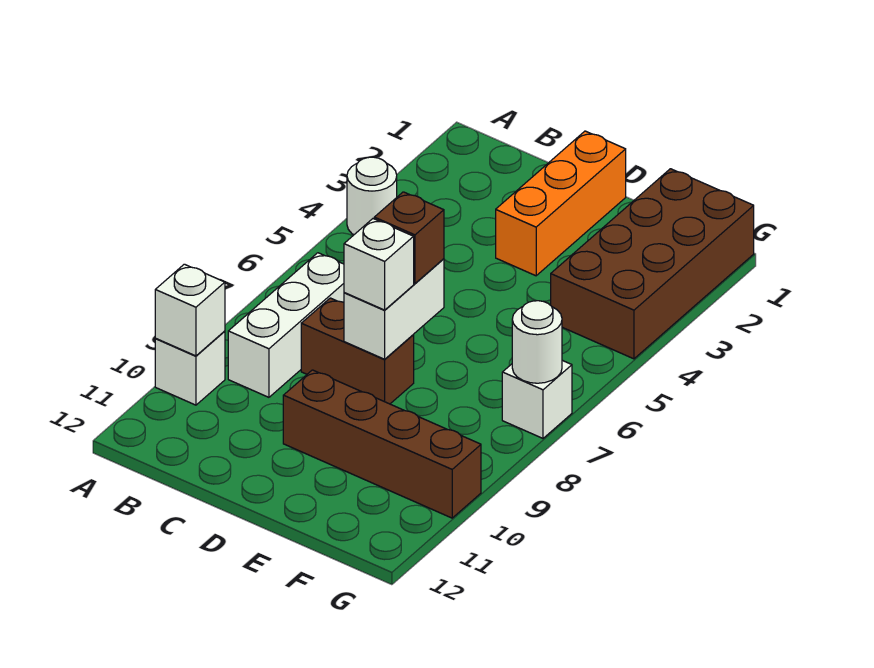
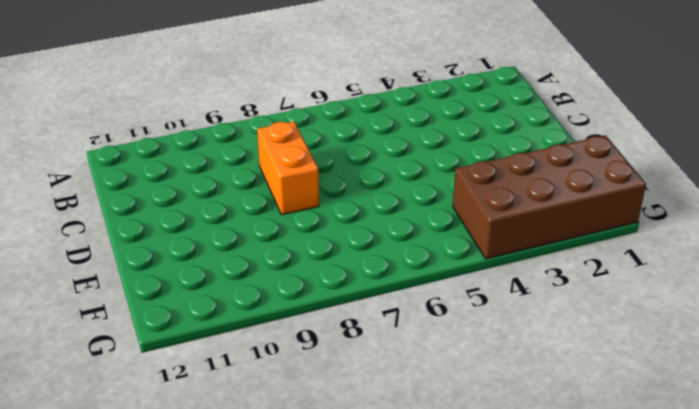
orange 1x2 brick [257,121,319,215] -> brown 1x2 brick [301,298,414,404]
none -> white 1x1 round brick [347,157,397,235]
none -> white 1x1 brick [155,331,225,405]
none -> white 1x3 brick [228,253,344,397]

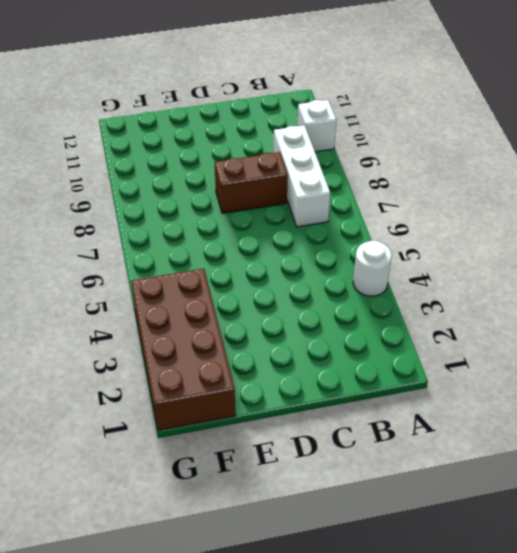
none -> orange 1x3 brick [496,131,626,276]
none -> brown 1x4 brick [283,370,481,518]
none -> white 1x1 brick [502,360,572,438]

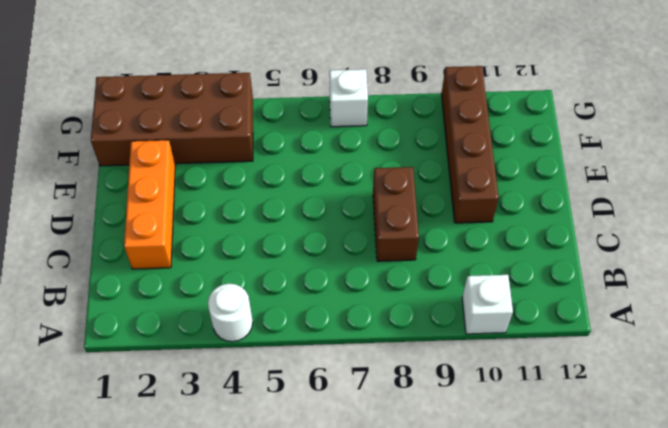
orange 1x3 brick [124,140,175,269] -> orange 1x3 brick turned to [496,131,626,276]
none -> white 1x3 brick [228,253,344,397]
none -> white 1x1 brick [155,264,225,356]
none -> white 1x2 brick [344,259,444,359]

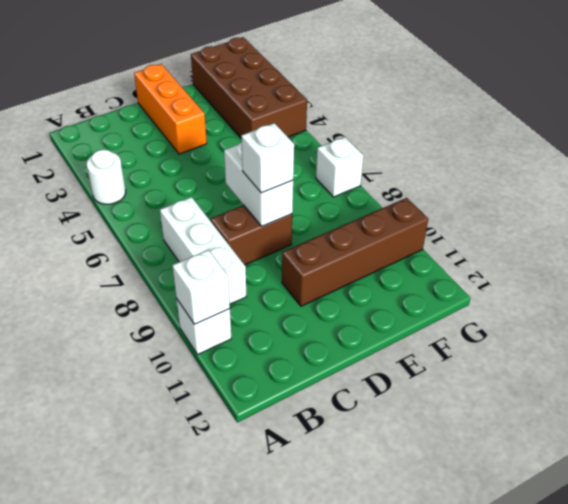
none -> white 1x1 round brick [512,301,562,383]
none -> brown 1x1 brick [374,192,444,284]

